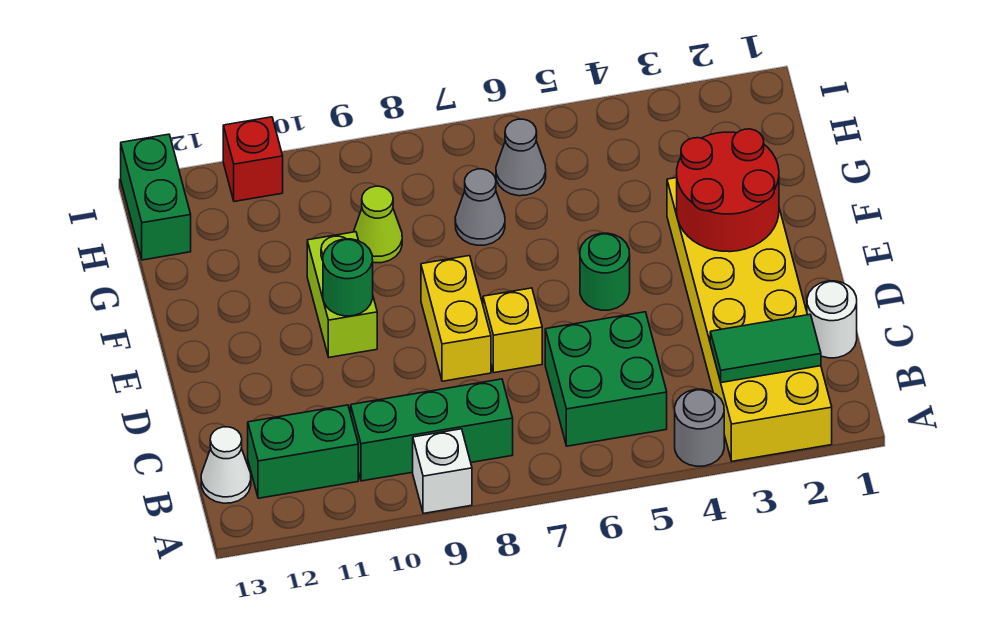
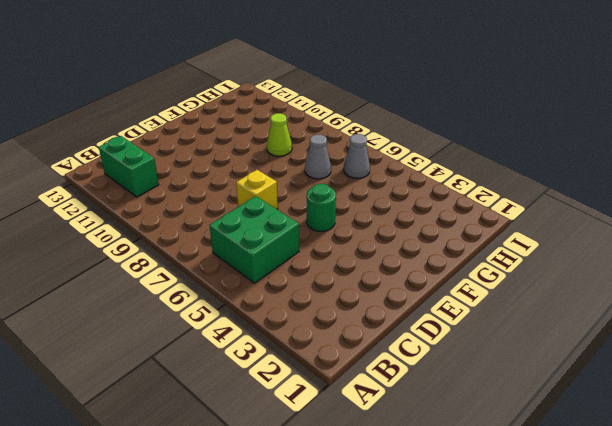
none -> yellow 2x6 brick [667,178,832,461]
none -> grey 1x1 round brick [675,389,724,466]
none -> white 1x1 brick [413,429,472,514]

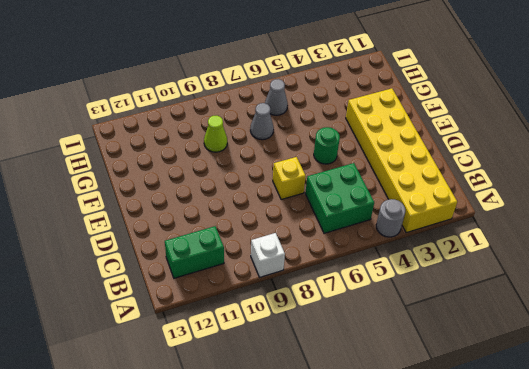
none -> green 1x3 brick [351,379,513,481]
none -> white 1x1 cone [201,427,251,503]
none -> white 1x1 round brick [807,281,857,358]

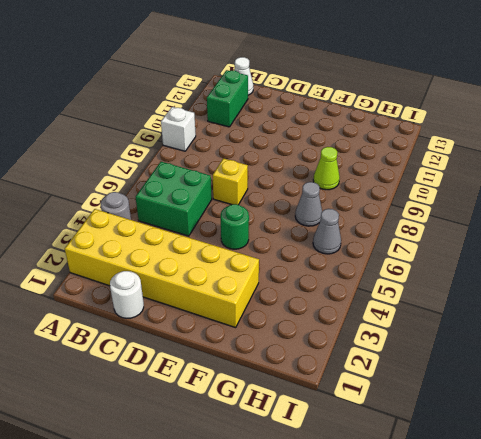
none -> green 1x3 brick [351,379,513,481]
none -> yellow 1x2 brick [421,256,491,381]
none -> lime 1x2 brick [307,232,377,357]

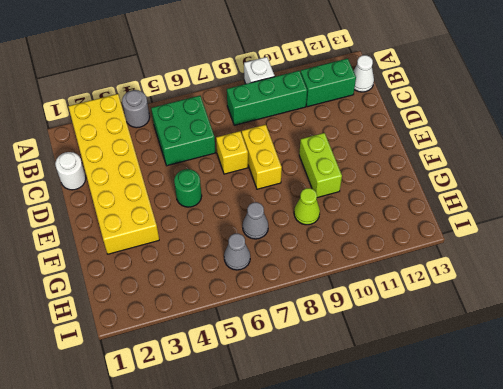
none -> green 1x2 brick [121,134,191,260]
none -> red 1x1 brick [223,117,283,202]
none -> green 1x2 tile [710,315,821,383]

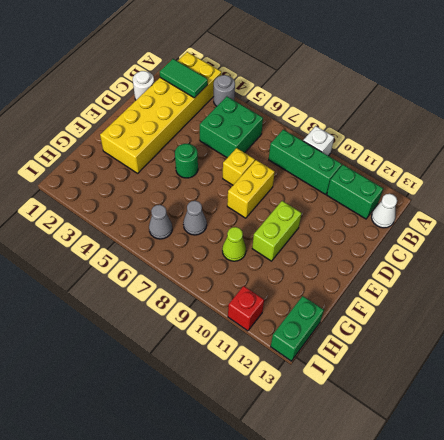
none -> red 2x2 round brick [677,129,779,252]
none -> green 1x1 round brick [323,239,373,316]

